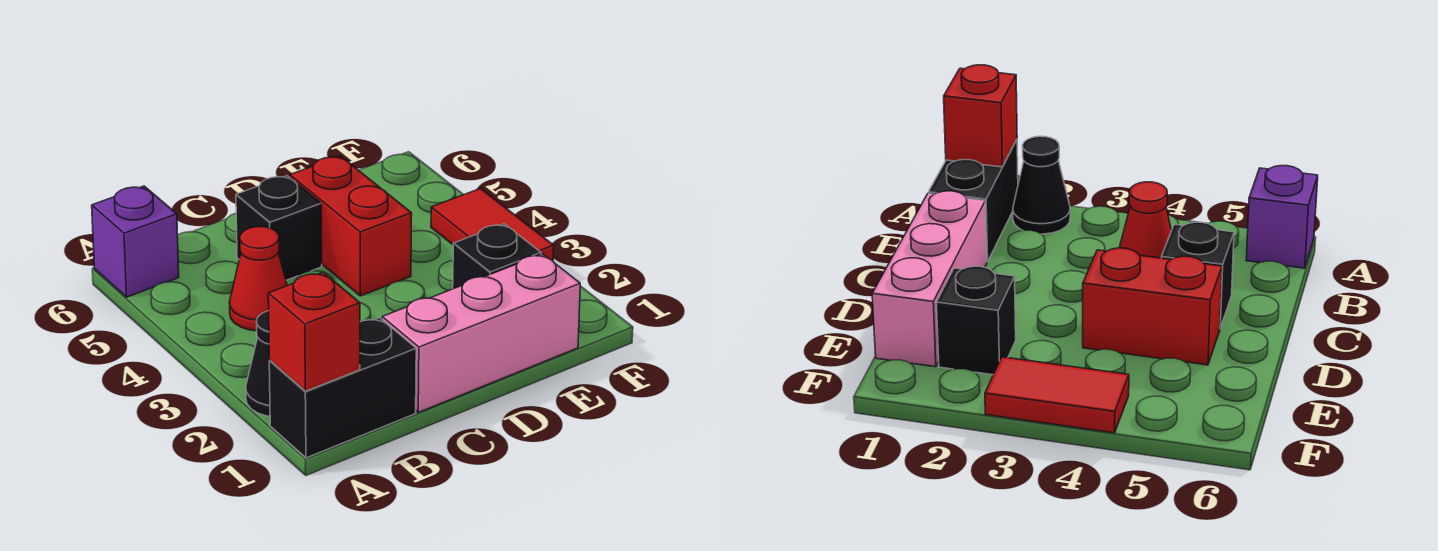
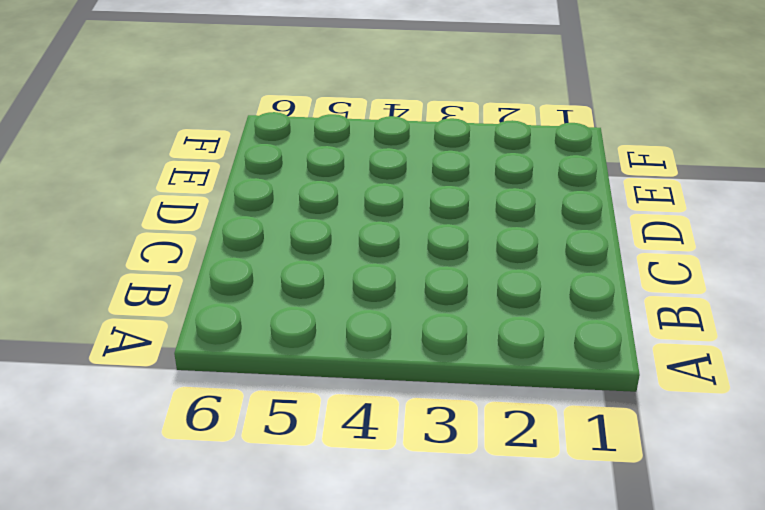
none -> black 1x2 brick [269,318,416,458]
none -> black 1x1 cone [246,311,270,416]

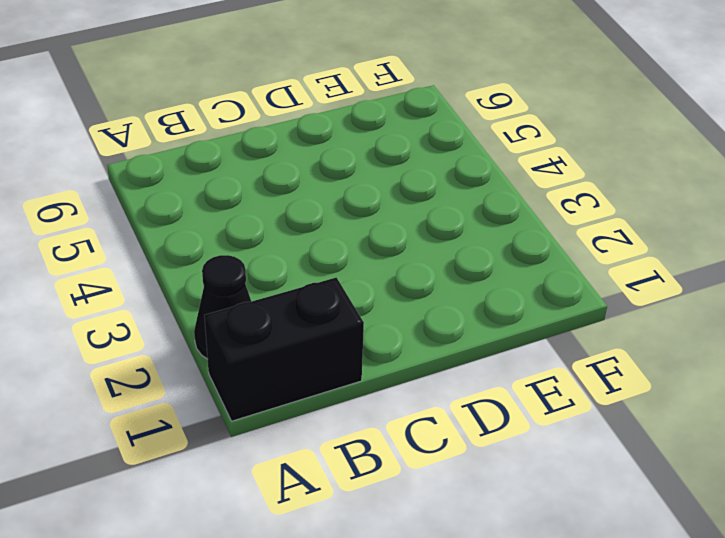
none -> purple 1x1 brick [92,186,179,297]
none -> red 1x1 cone [229,226,287,331]

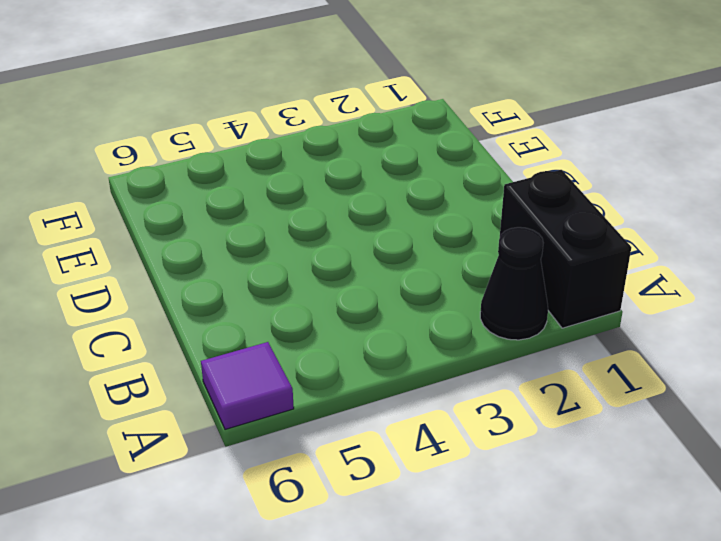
purple 1x1 tile [201,342,294,430] -> purple 1x1 brick [92,186,179,297]
none -> red 1x1 cone [229,226,287,331]
none -> pink 1x3 brick [382,254,580,412]

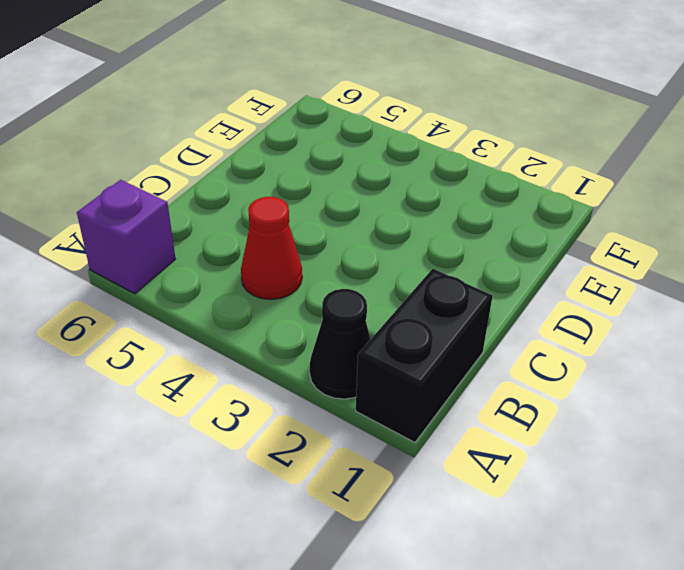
none -> pink 1x3 brick [382,254,580,412]
none -> black 1x1 brick [236,176,322,280]

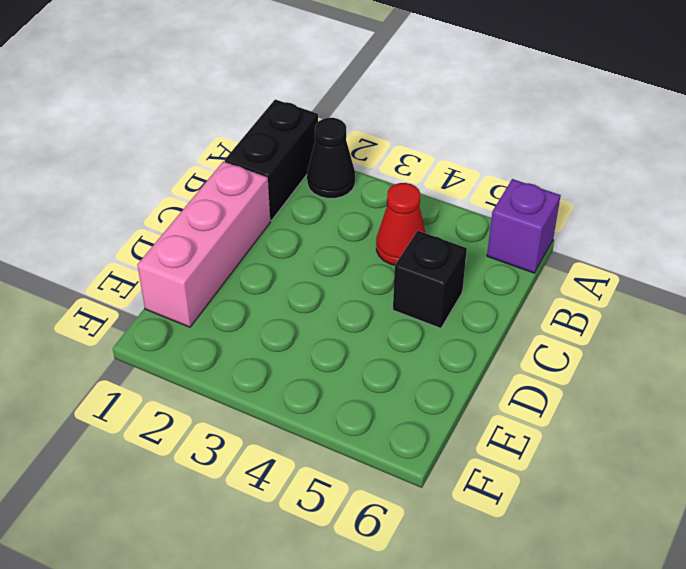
none -> red 1x2 brick [290,156,412,296]
none -> black 1x1 brick [453,224,541,289]

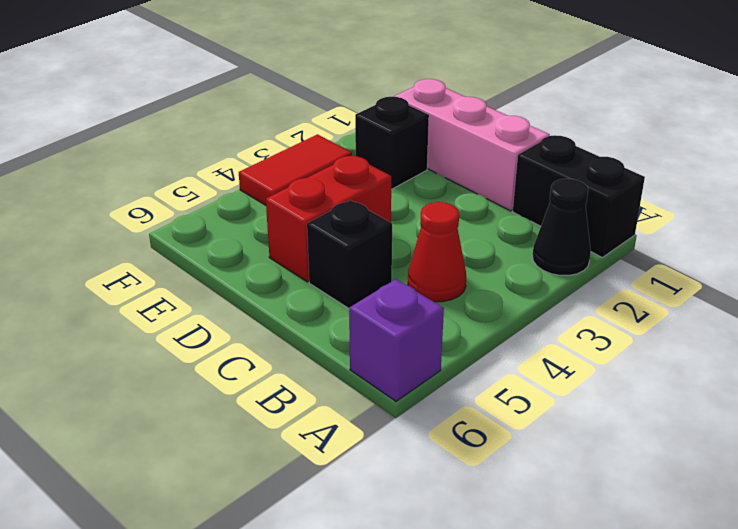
none -> red 1x1 brick [268,272,360,391]

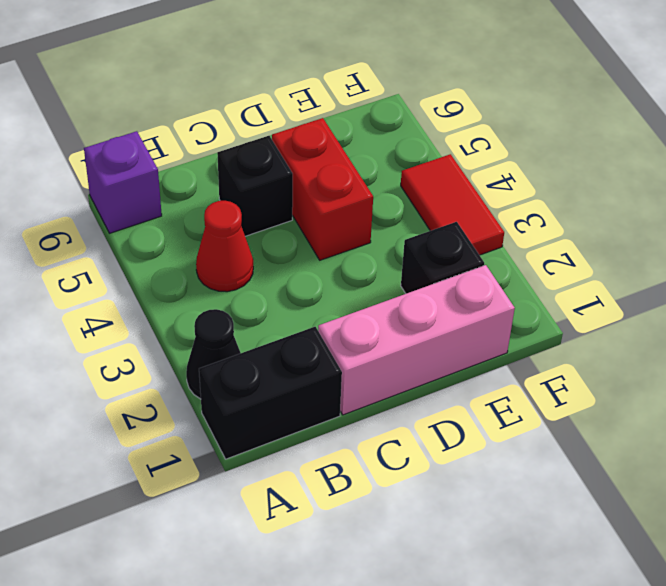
none -> red 1x1 brick [268,272,360,391]

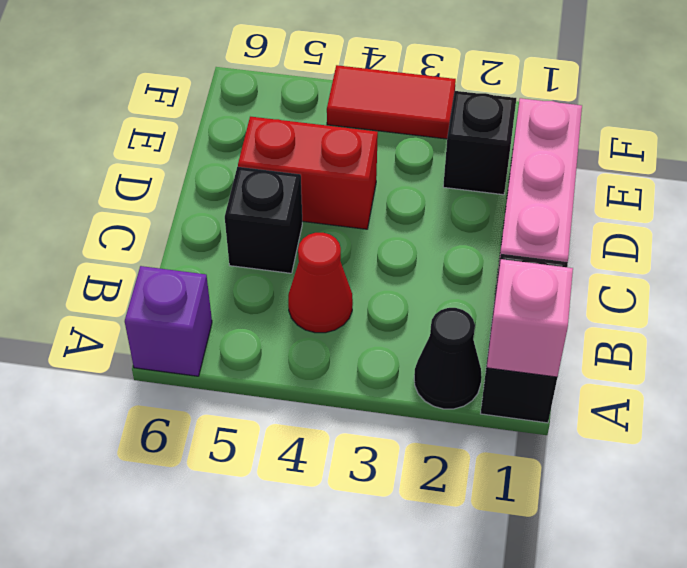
pink 1x1 brick [487,259,573,377] -> red 1x1 brick [268,272,360,391]

